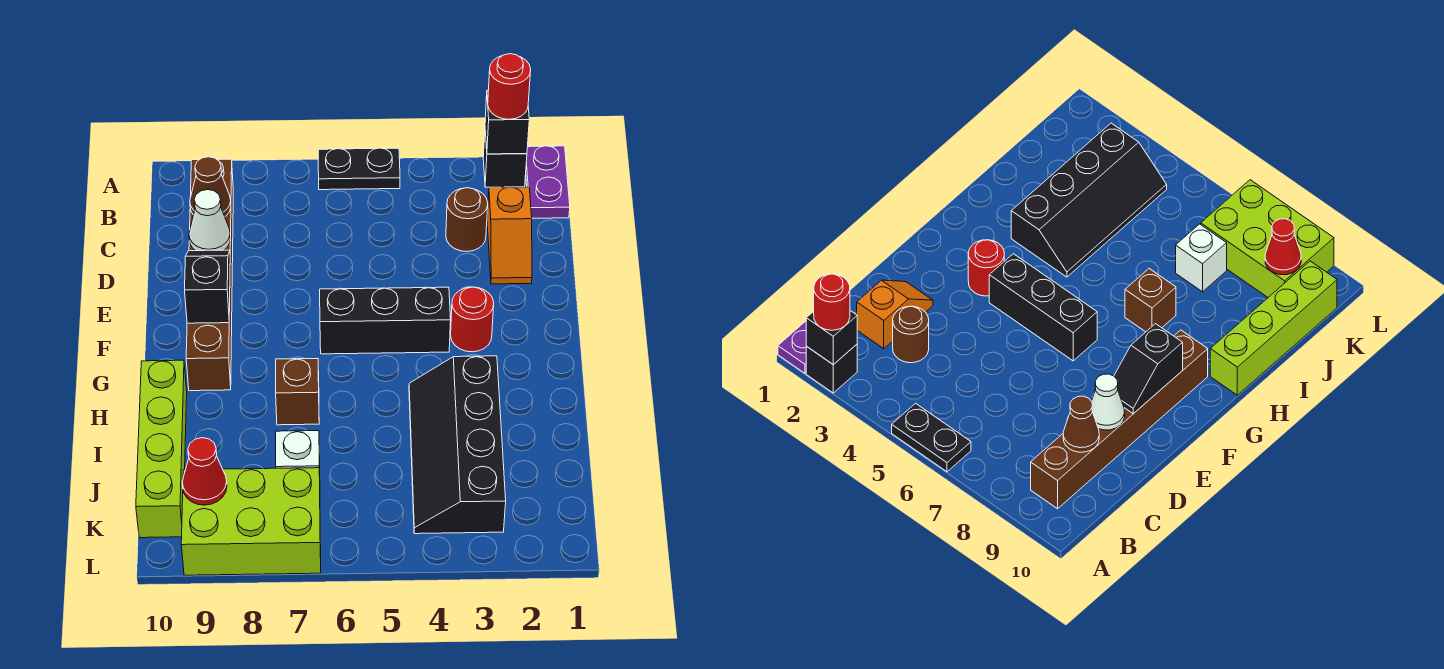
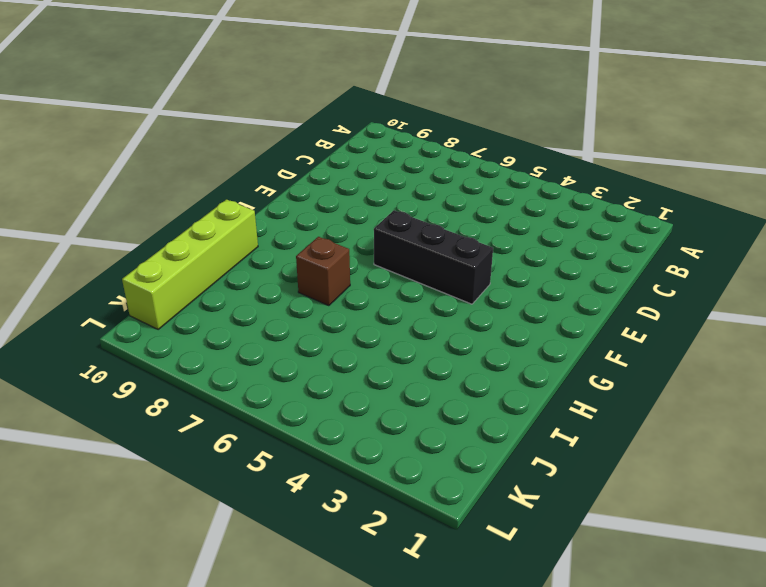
none -> purple 1x2 plate [526,146,570,218]
none -> black 1x1 brick [483,131,527,187]
none -> black 1x2 plate [318,148,400,190]

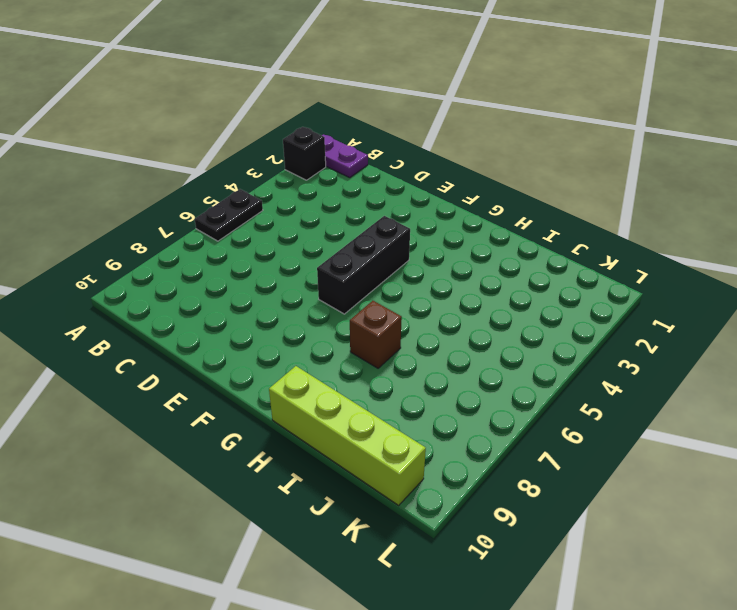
none -> brown 1x6 brick [186,159,233,391]
none -> orange 1x2 slope [487,187,532,284]
none -> brown 1x1 round brick [446,188,488,252]

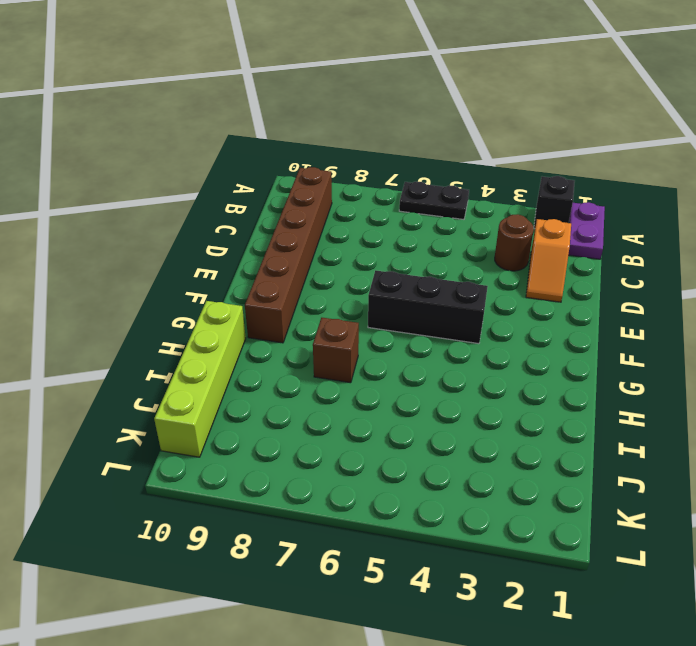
none -> red 1x1 round brick [451,287,494,352]
none -> black 2x4 slope [409,356,506,534]
none -> white 1x1 brick [276,431,320,471]

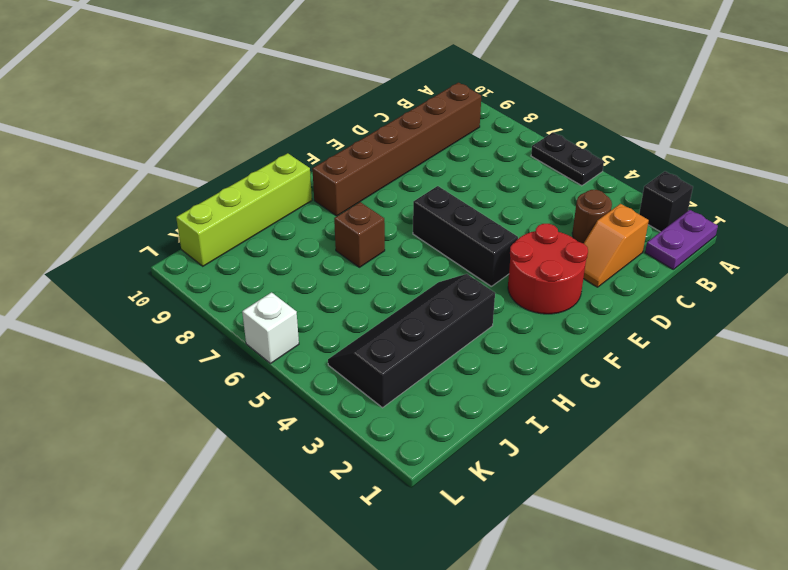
red 2x2 round brick [508,224,588,314] -> red 1x1 round brick [451,287,494,352]
white 1x1 brick [242,292,299,364] -> white 1x1 brick moved to [276,431,320,471]
none -> lime 2x3 brick [181,468,321,575]
none -> black 1x1 brick [485,90,529,154]
none -> brown 1x1 cone [190,157,231,216]

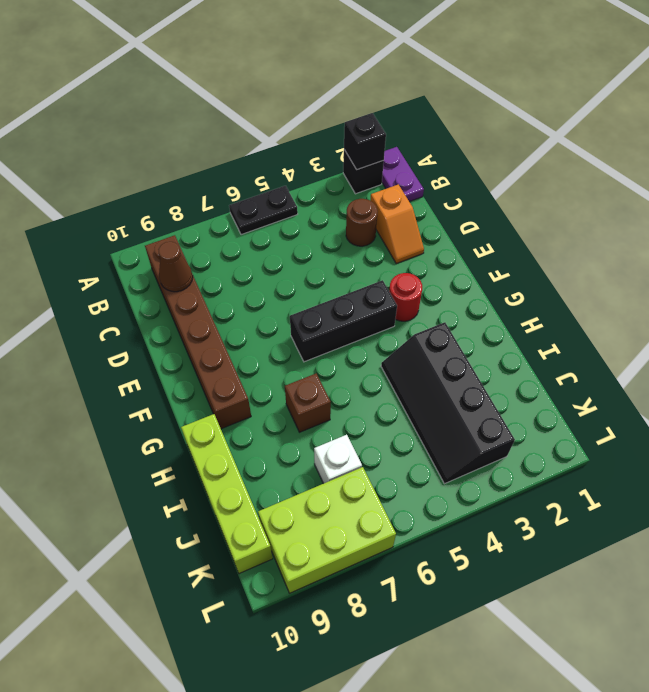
none -> white 1x1 cone [189,190,231,251]
none -> black 1x2 slope [185,250,230,323]
none -> red 1x1 cone [182,438,227,505]

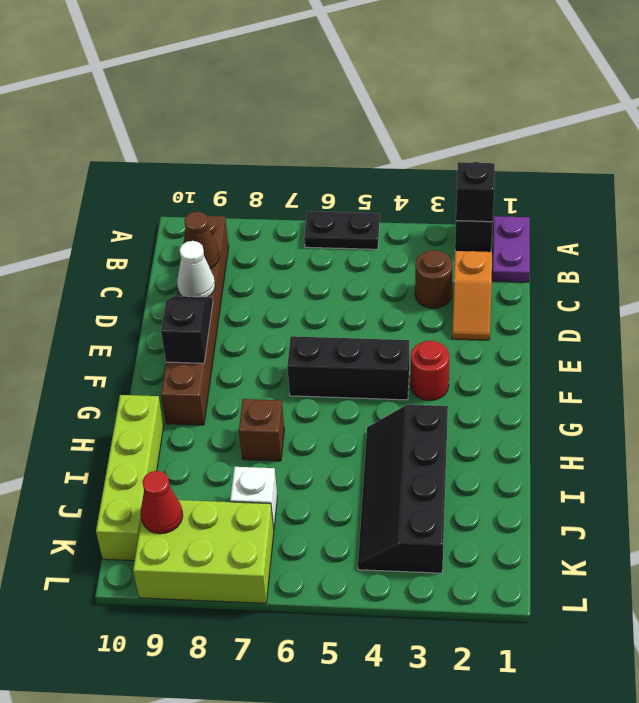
none -> red 1x1 round brick [488,54,531,119]

